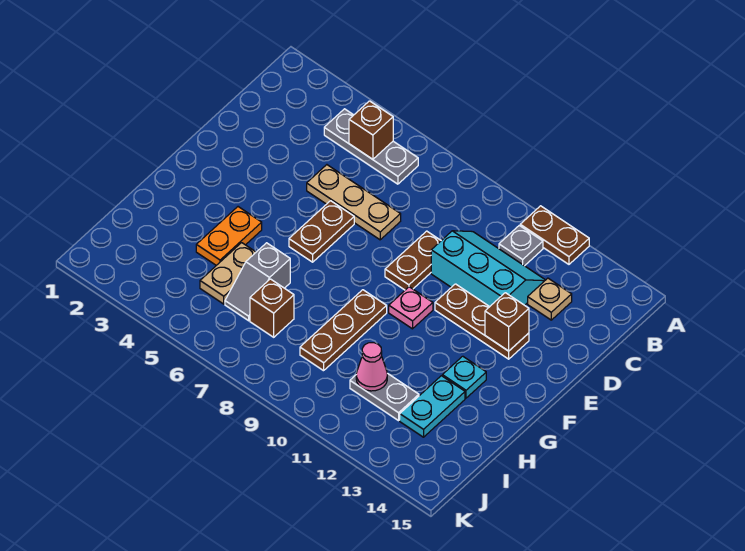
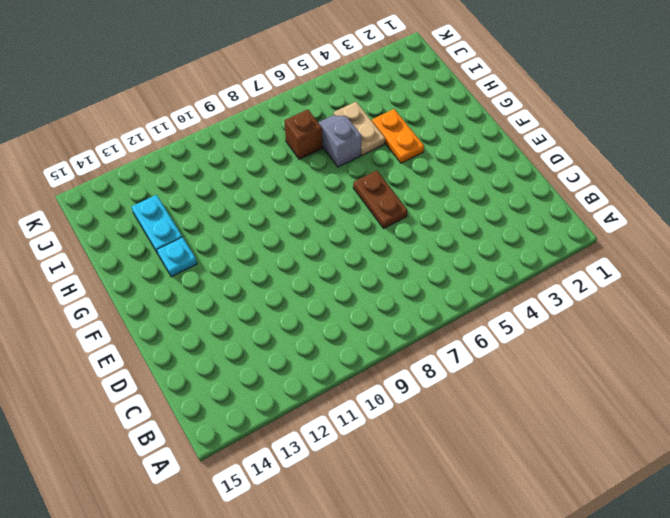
none -> brown 1x2 plate [520,206,589,264]
none -> grey 1x3 plate [324,109,418,184]
none -> grey 1x1 plate [499,225,543,266]

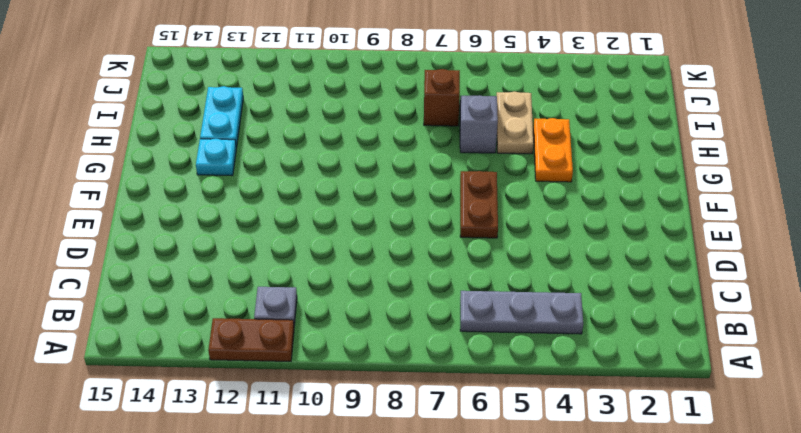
none -> cyan 2x3 slope [431,231,545,307]
none -> tan 1x1 plate [528,278,572,320]
none -> tan 1x3 plate [307,165,401,240]

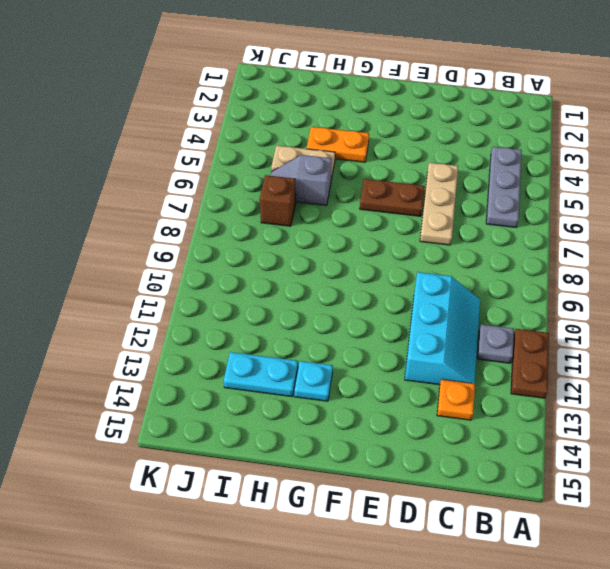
orange 1x1 plate [437,379,475,420] -> tan 1x1 plate [528,278,572,320]
none -> brown 1x2 plate [385,231,441,290]
none -> brown 1x3 plate [435,284,529,359]
none -> pink 1x1 plate [389,287,433,329]

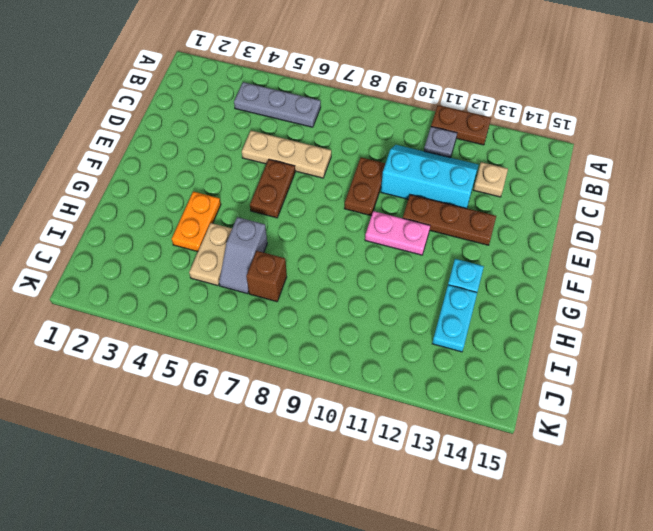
pink 1x2 plate [365,211,430,255] -> pink 1x1 plate [389,287,433,329]
none -> brown 1x3 plate [300,290,387,371]
none -> grey 1x2 plate [350,373,419,421]
none -> brown 1x1 brick [349,101,393,159]

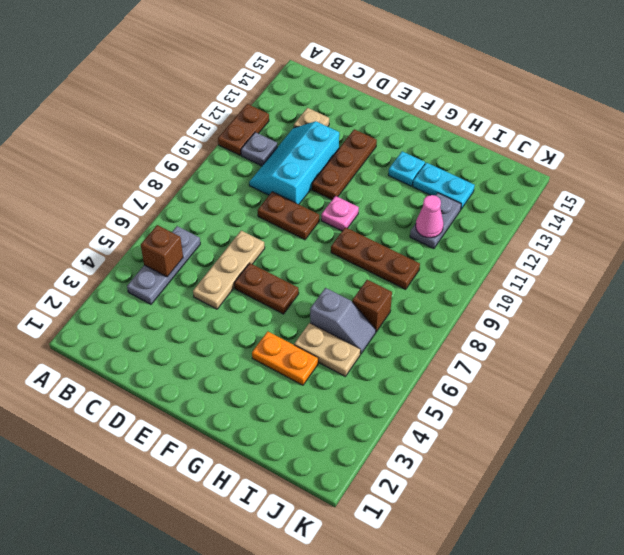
none -> brown 1x1 brick [485,293,529,351]

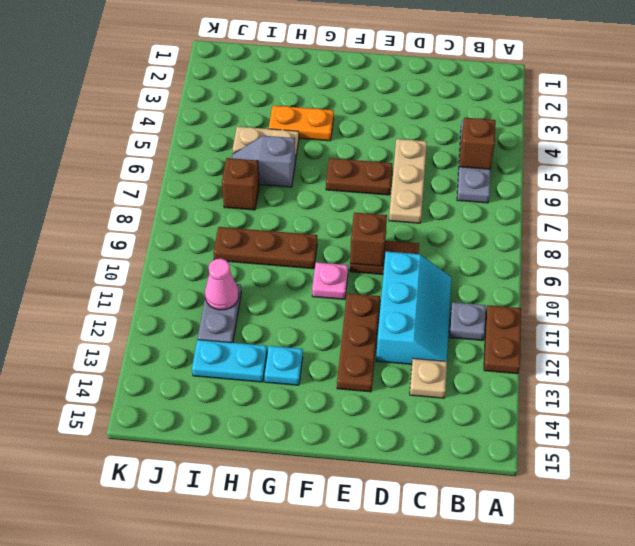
brown 1x1 brick [350,212,387,266] -> brown 1x1 brick moved to [485,293,529,351]

